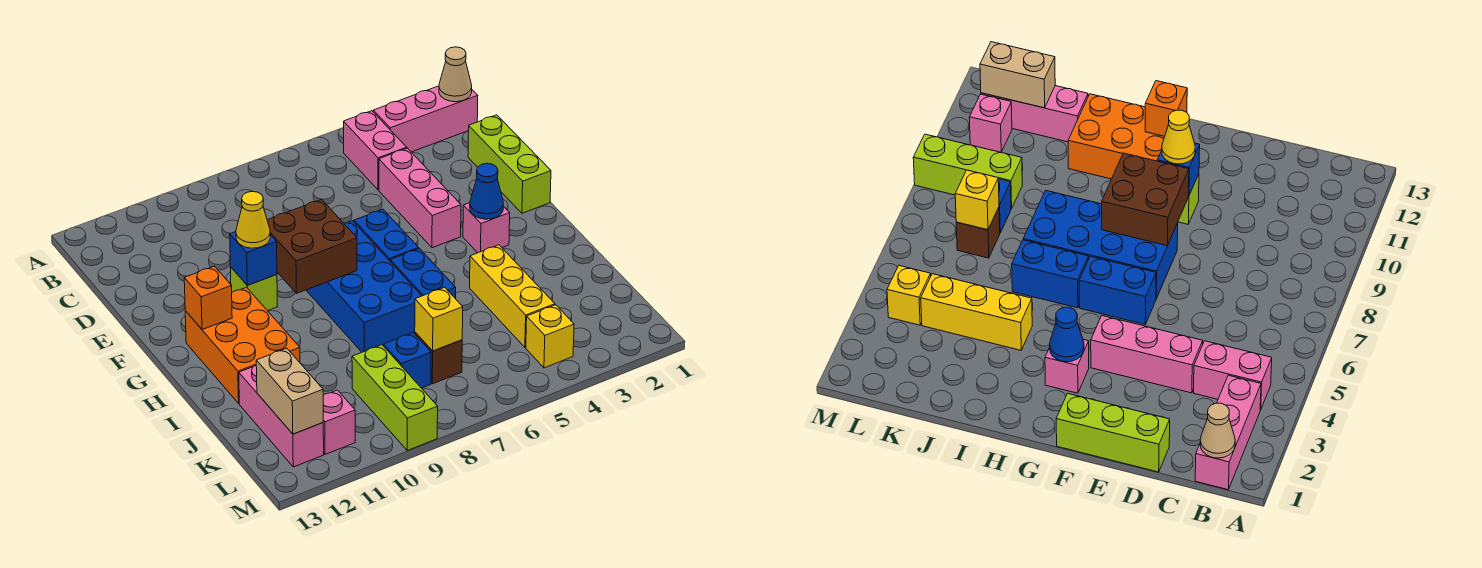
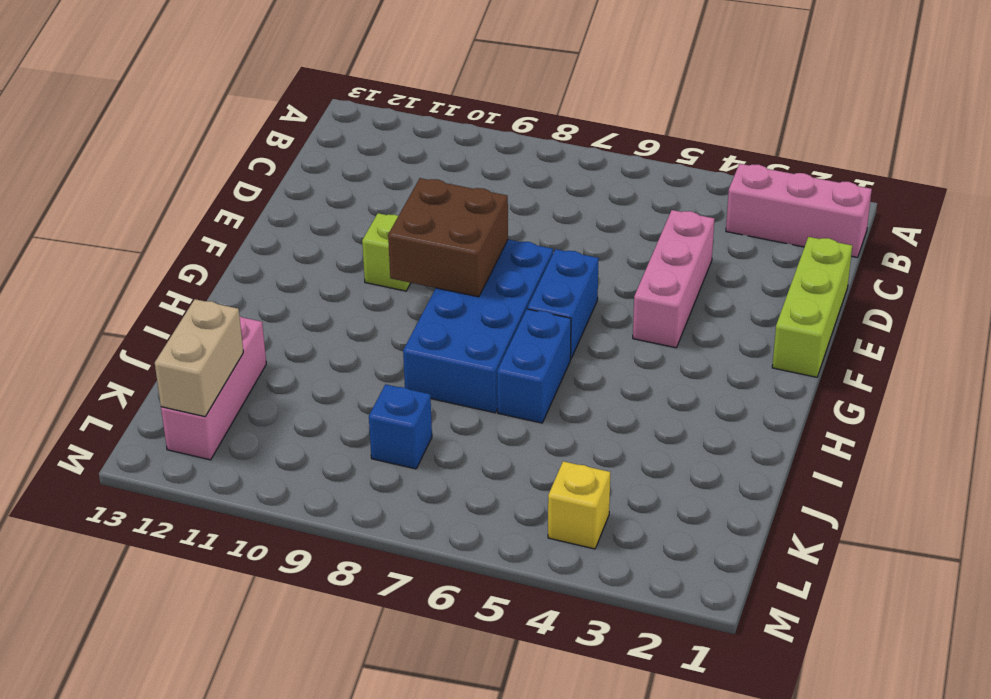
none -> pink 1x2 brick [344,111,407,190]
none -> pink 1x1 brick [463,203,510,253]
none -> orange 2x3 brick [185,287,300,403]

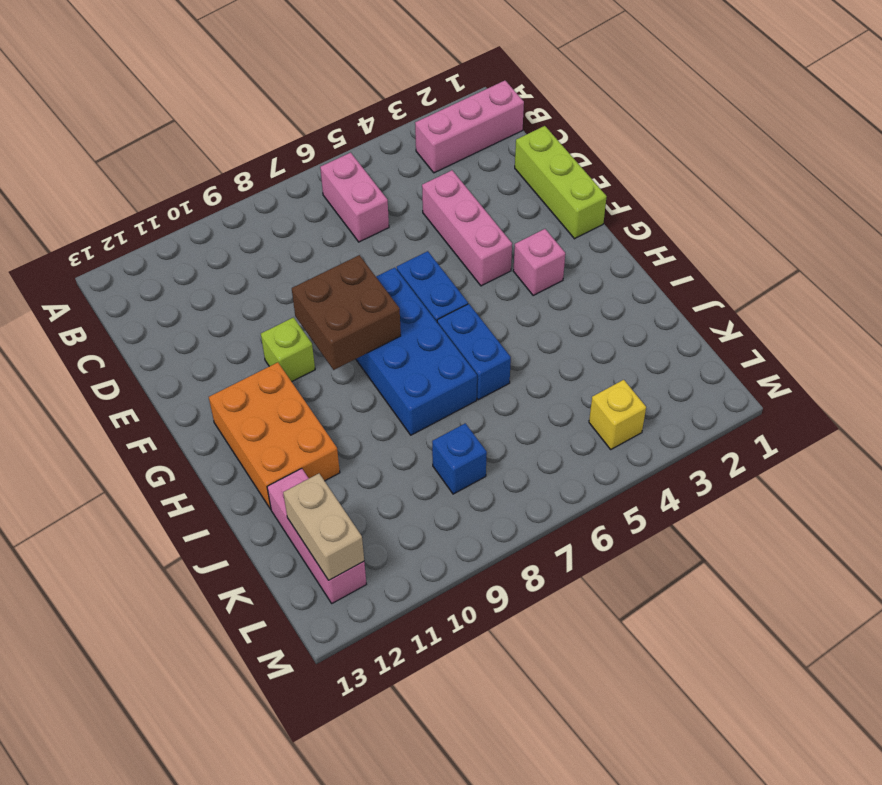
pink 1x2 brick [320,152,389,242] -> pink 1x2 brick moved to [344,111,407,190]
none -> yellow 1x3 brick [470,245,555,347]
none -> brown 1x1 brick [415,332,462,384]
none -> lime 1x3 brick [352,345,438,450]

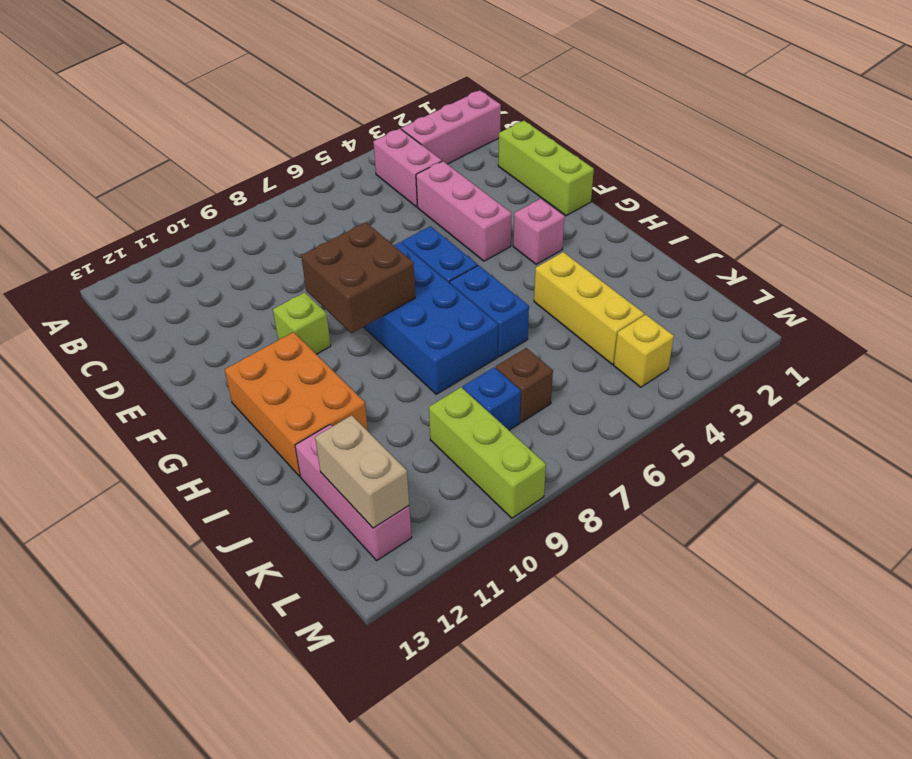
none -> pink 1x1 brick [323,390,355,454]
none -> tan 1x1 cone [439,47,472,102]
none -> blue 1x1 brick [230,232,277,285]

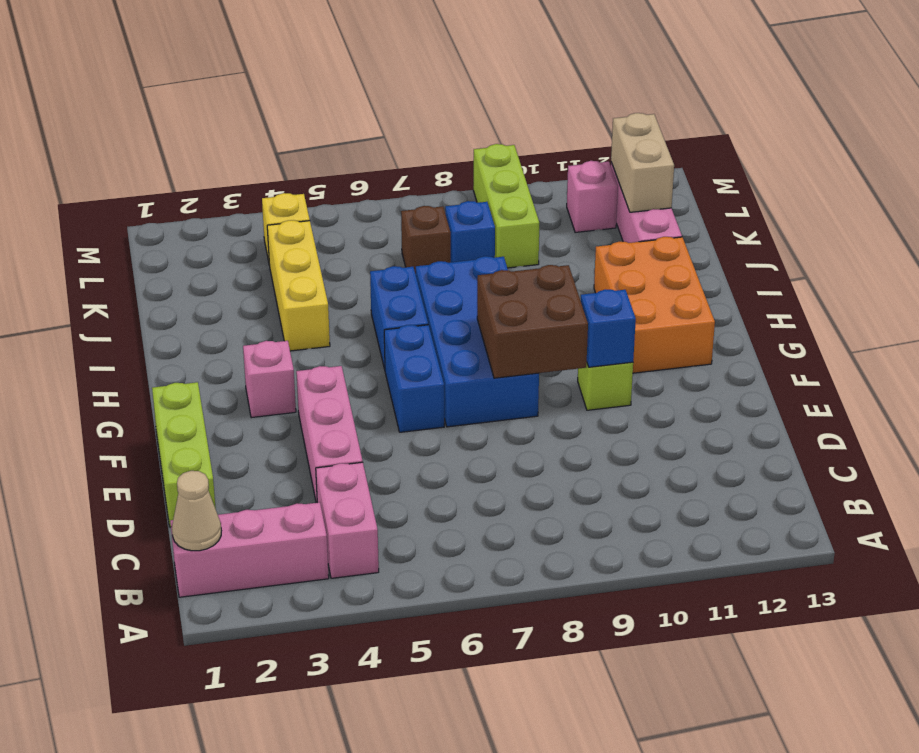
none -> blue 1x1 cone [470,163,503,219]
none -> orange 1x1 brick [184,266,232,330]
none -> yellow 1x1 brick [415,287,463,351]

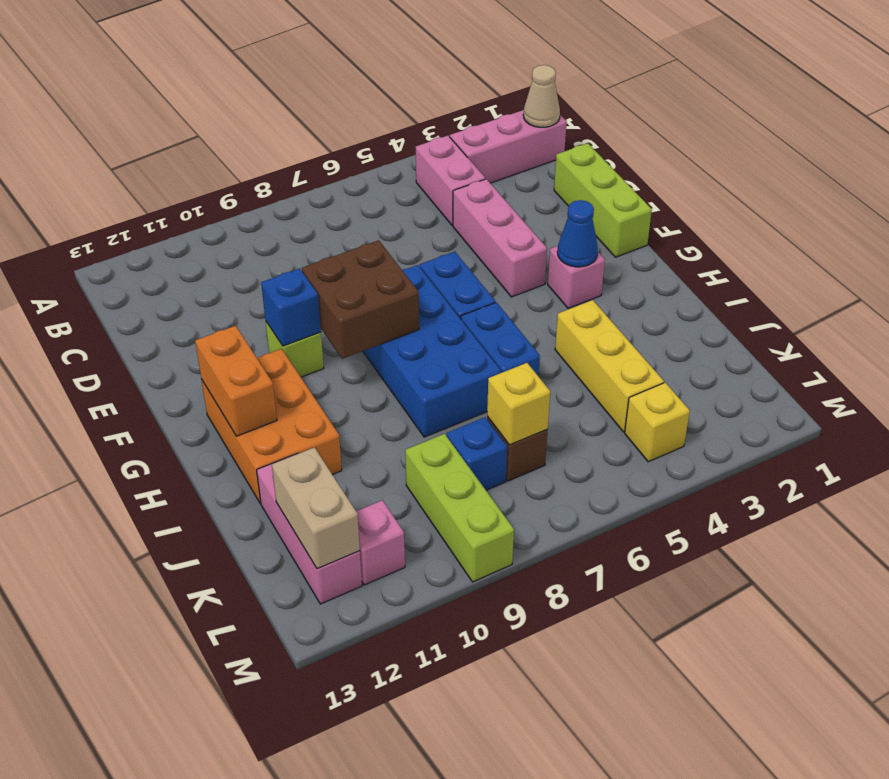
orange 1x2 brick [195,326,277,436] -> orange 1x1 brick [184,266,232,330]
none -> yellow 1x1 cone [236,191,270,248]

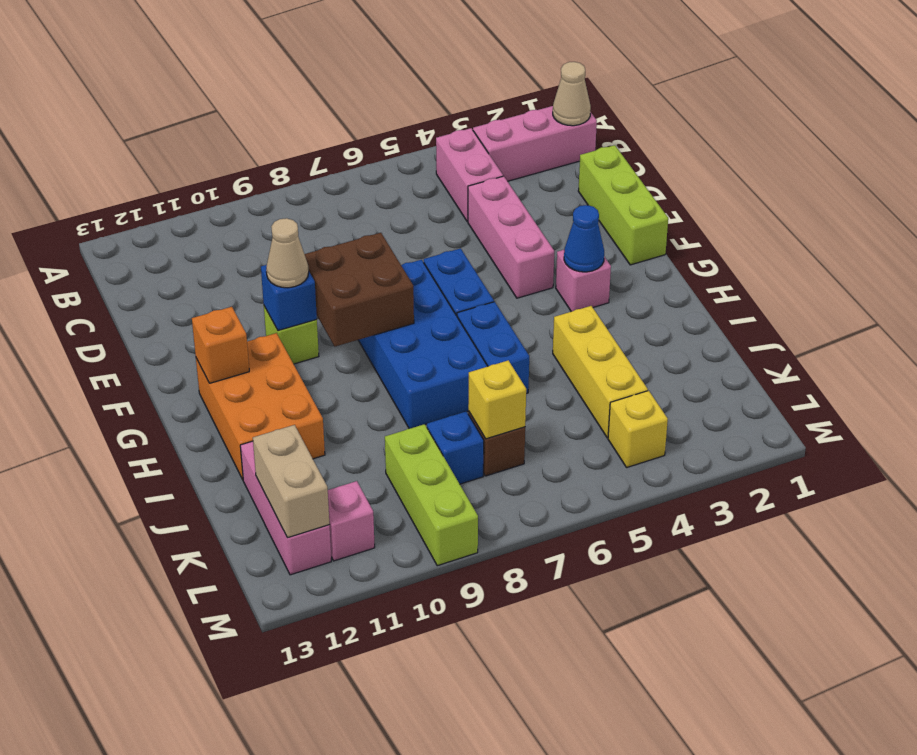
tan 1x1 cone [266,218,309,288] -> yellow 1x1 cone [236,191,270,248]

